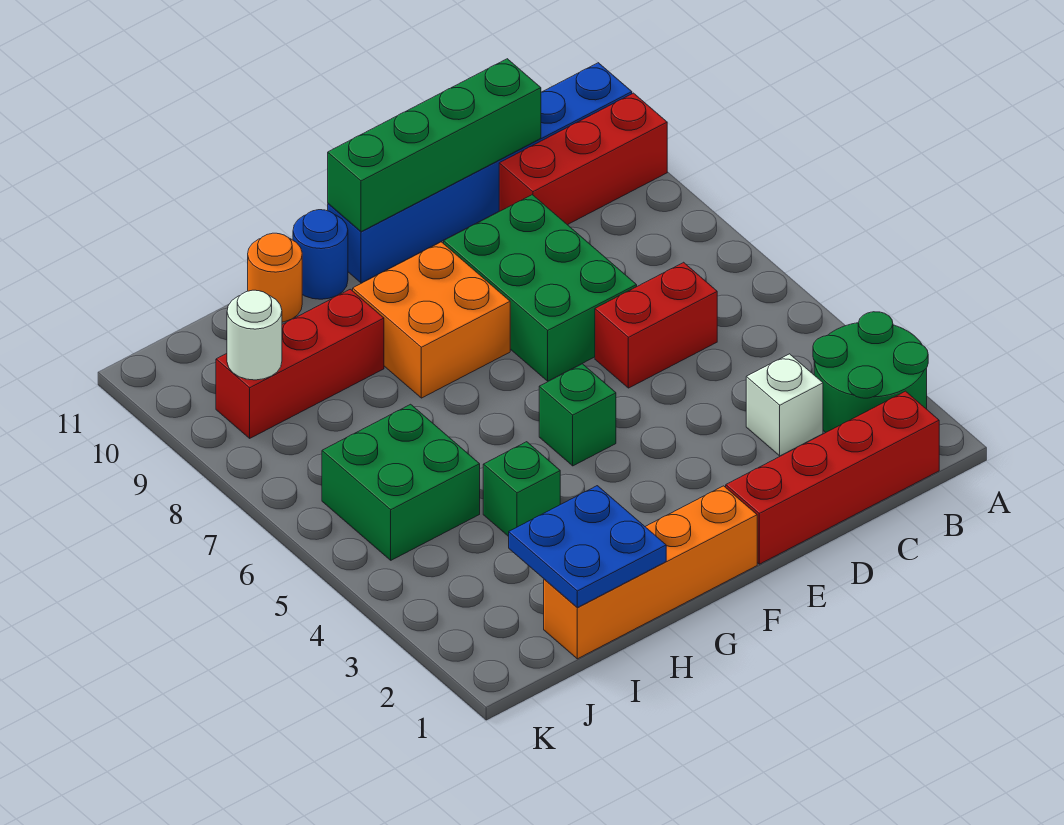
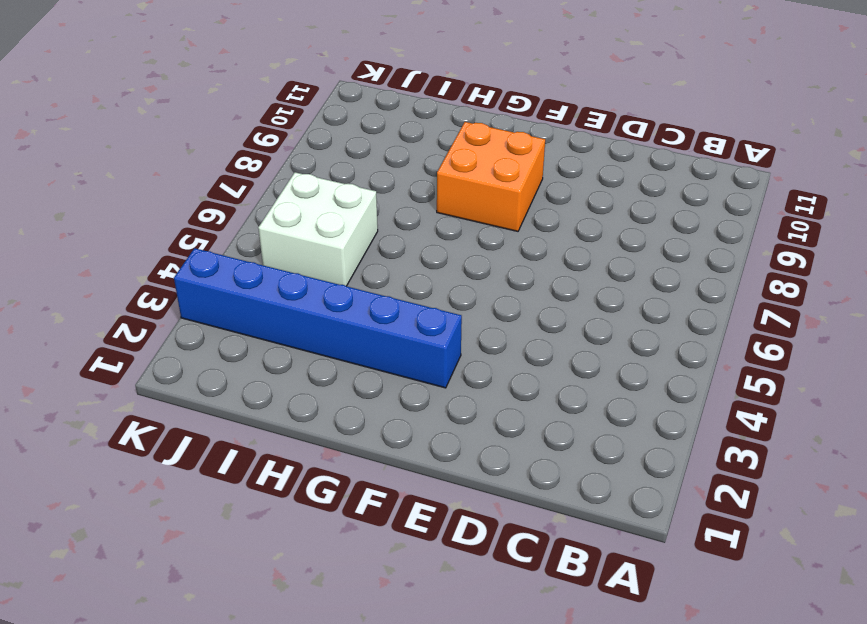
blue 1x6 brick [174,248,462,388] -> blue 1x6 brick moved to [328,63,632,283]
white 2x2 brick [258,172,378,286] -> green 2x2 brick [322,404,480,560]
none -> green 2x2 round brick [813,312,928,433]
none -> red 1x3 brick [499,93,667,225]
none -> red 1x4 brick [726,391,939,564]

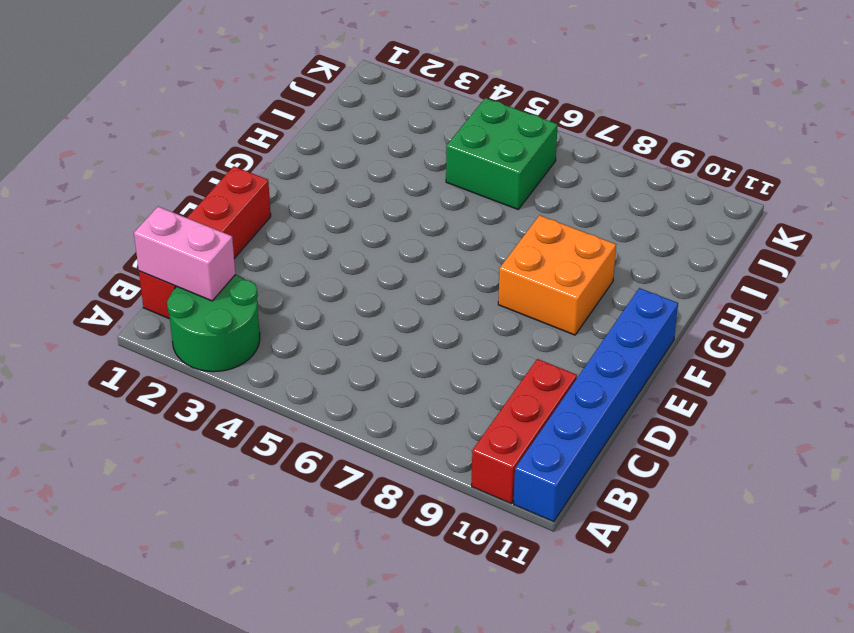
pink 1x2 brick [134,207,235,301] -> none
none -> white 1x1 brick [746,354,823,456]
none -> red 1x2 brick [595,262,717,388]
none -> green 2x3 brick [444,195,637,381]

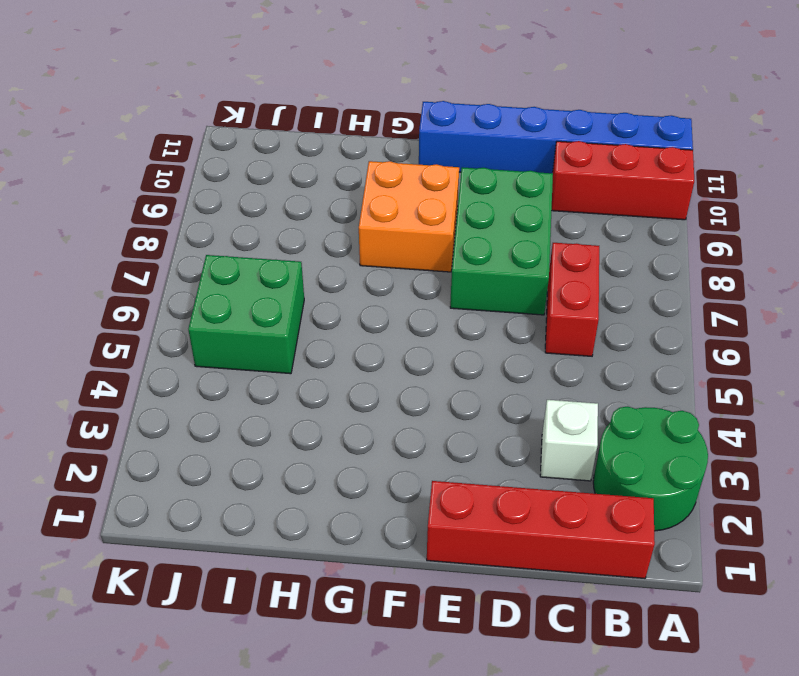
red 1x2 brick [545,243,599,356] -> red 1x2 brick turned to [595,262,717,388]
none -> orange 1x4 brick [544,486,757,659]
none -> green 1x1 brick [539,364,616,466]
none -> blue 1x1 round brick [293,210,348,299]

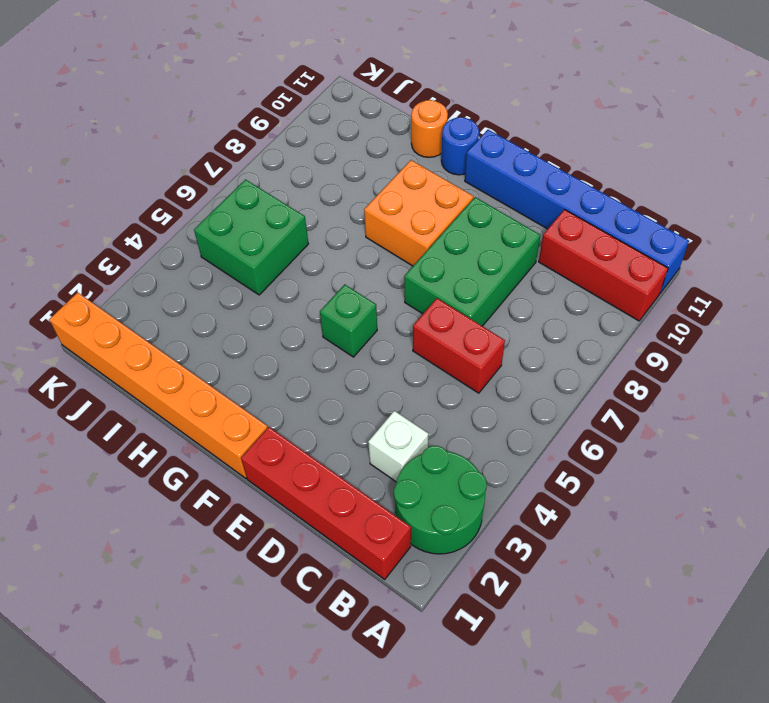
orange 1x6 brick [49,292,268,478] -> orange 1x4 brick [544,486,757,659]
none -> green 1x1 brick [483,442,560,536]
none -> red 1x3 brick [216,289,384,438]
none -> green 1x4 brick [328,59,541,232]

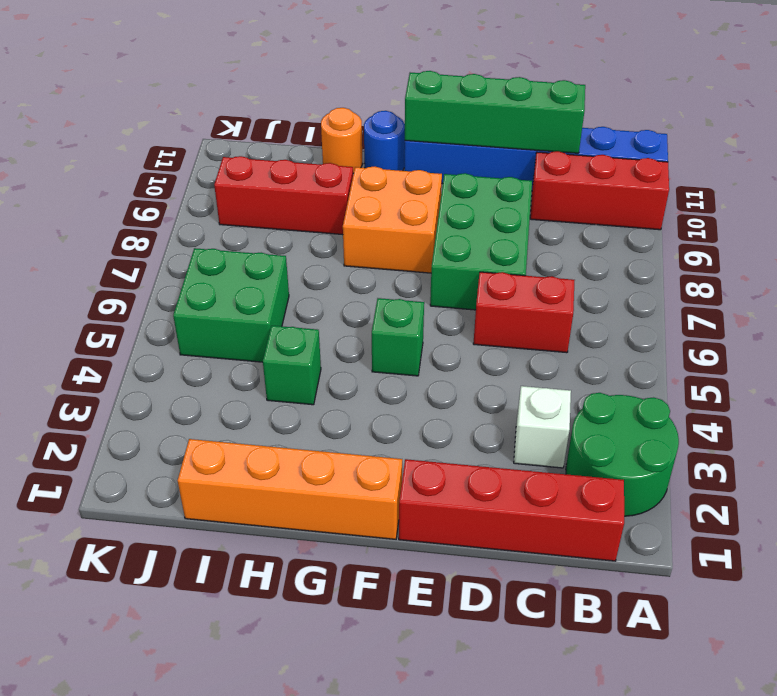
none -> blue 2x2 plate [509,486,666,608]
none -> white 1x1 round brick [227,290,282,380]

